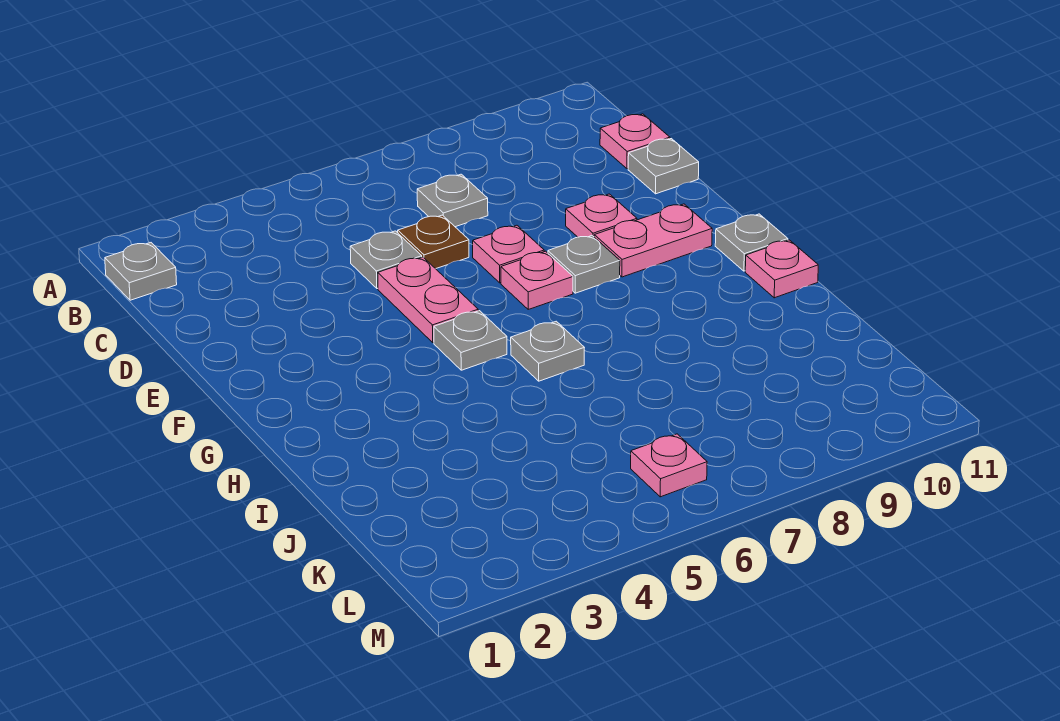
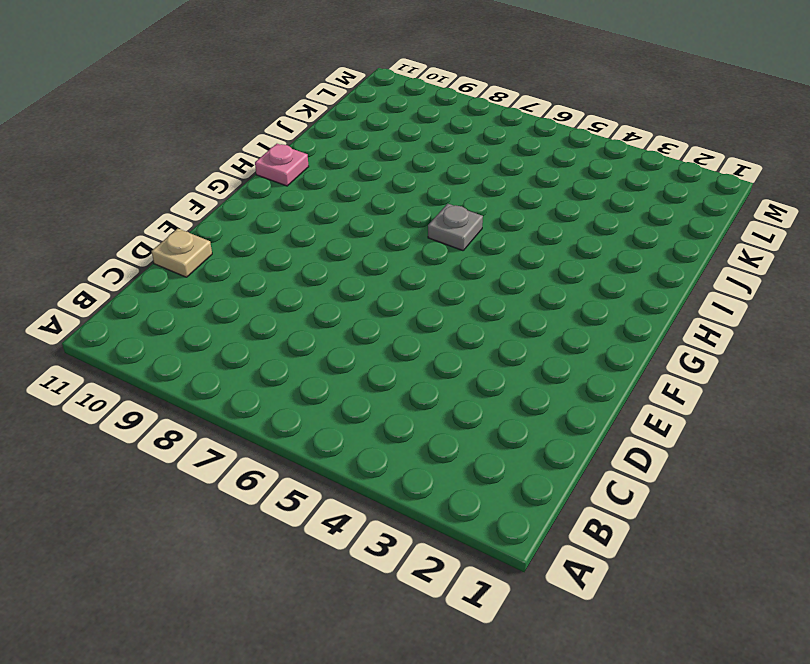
tan 1x1 plate [152,229,212,277] -> grey 1x1 plate [628,139,699,194]
none -> grey 1x1 plate [105,243,177,300]
none -> grey 1x1 plate [417,174,488,227]
none -> pink 1x1 plate [600,114,670,169]

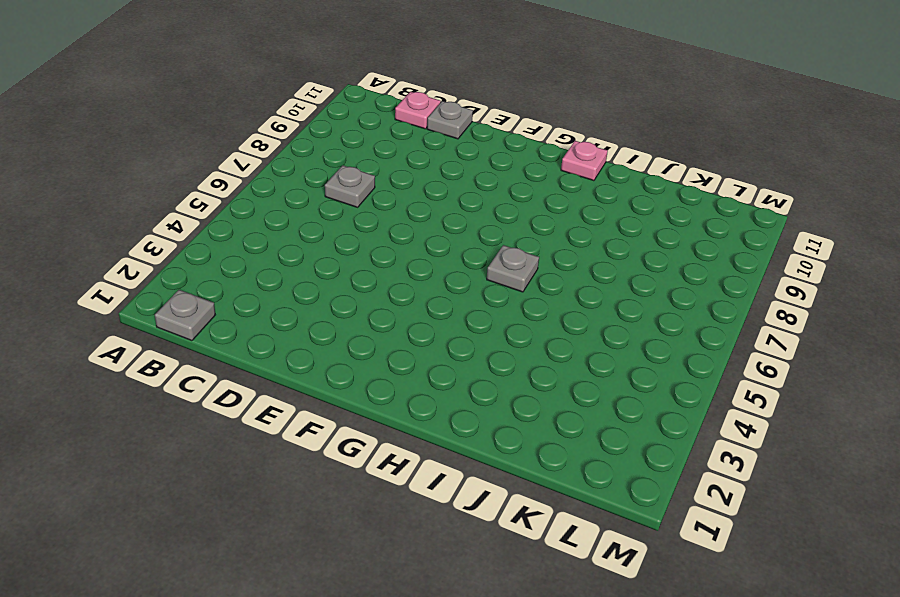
none -> grey 1x1 plate [350,231,422,289]
none -> brown 1x1 plate [398,215,469,269]
none -> pink 1x2 plate [378,257,478,343]

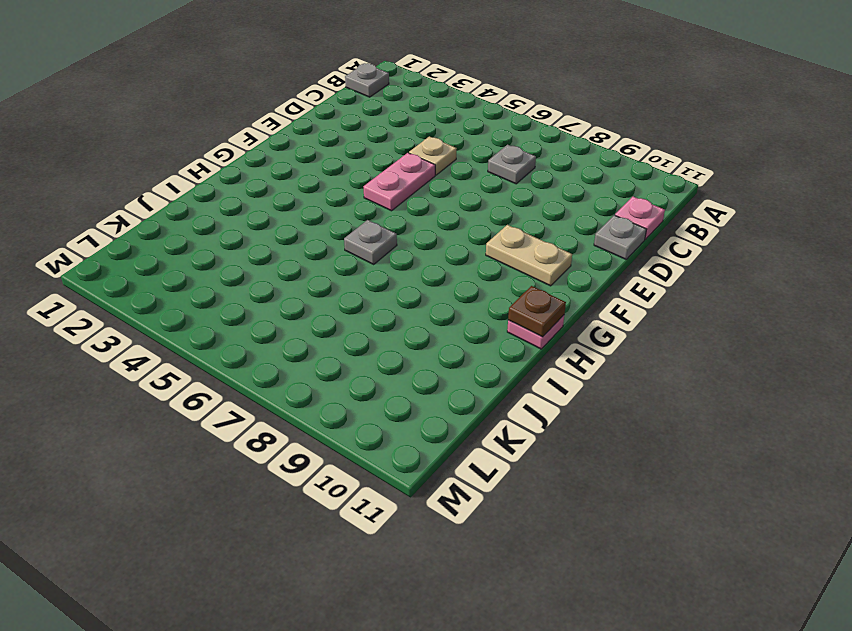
tan 1x1 plate [409,136,457,175] -> grey 1x1 plate [350,231,422,289]
tan 1x2 plate [486,225,572,286] -> pink 1x2 plate [594,204,712,277]
brown 1x1 plate [508,286,566,337] -> brown 1x1 plate moved to [398,215,469,269]
none -> pink 1x1 plate [473,225,544,283]
none -> pink 1x1 plate [566,194,637,237]
none -> pink 1x1 plate [501,251,573,309]

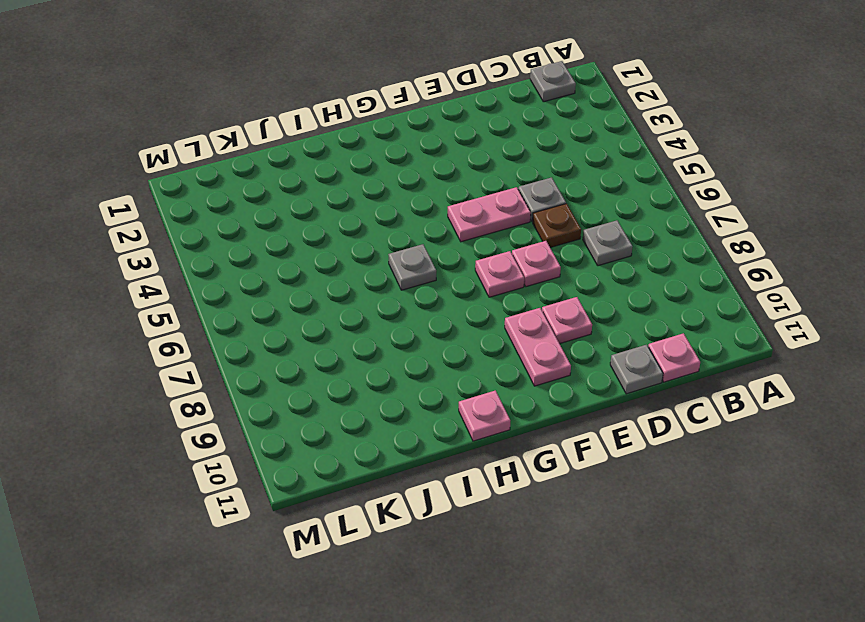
none -> grey 1x1 plate [548,236,620,293]
none -> grey 1x1 plate [434,311,507,370]
none -> grey 1x1 plate [715,214,788,271]

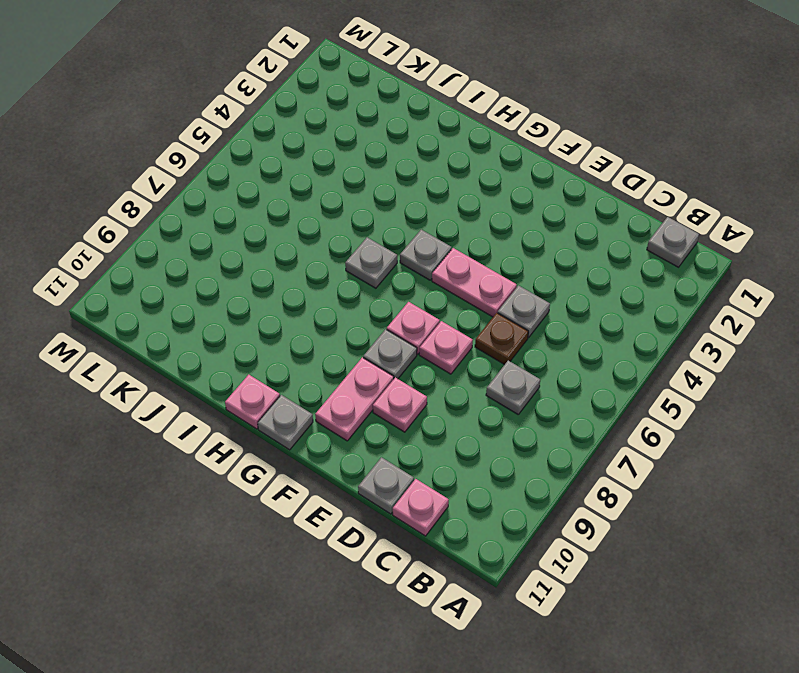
none -> pink 1x1 plate [631,434,707,497]

